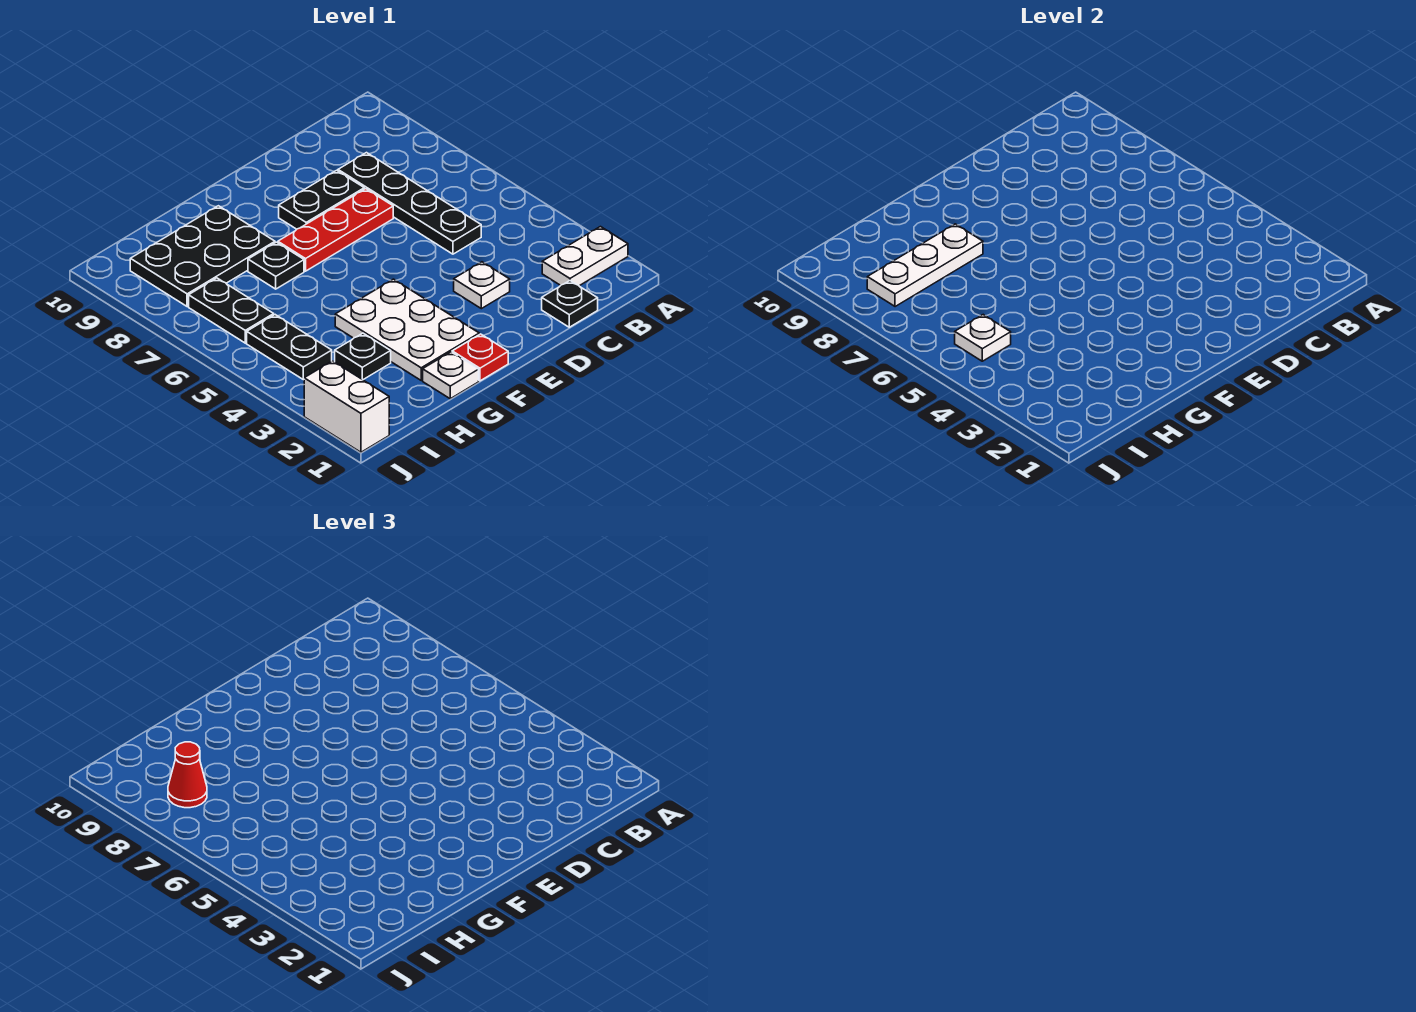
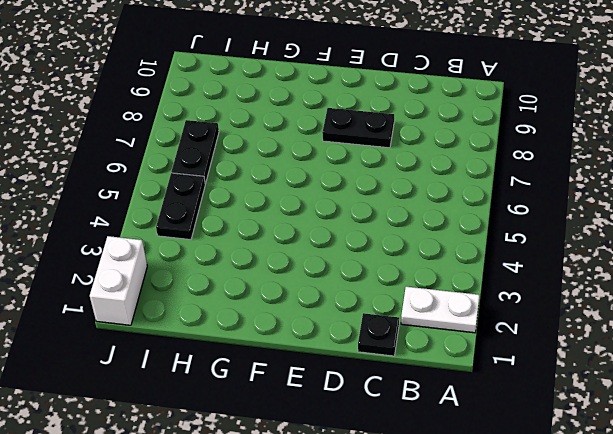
none -> black 1x4 plate [338,153,481,254]
none -> white 1x1 plate [454,262,510,309]
none -> red 1x3 plate [278,189,393,271]

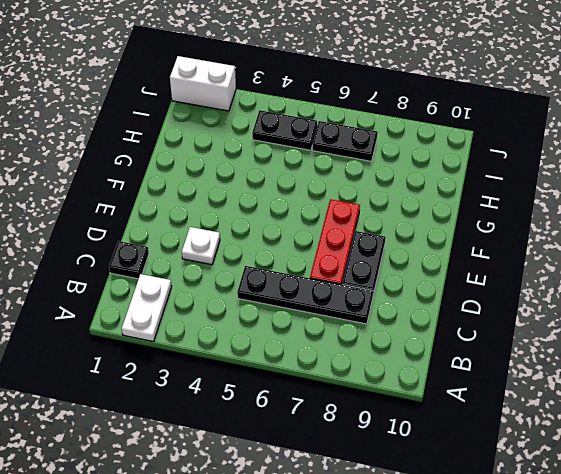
none -> red 1x1 plate [452,334,508,381]
none -> white 2x3 plate [335,279,479,380]
none -> white 1x1 plate [423,352,479,399]

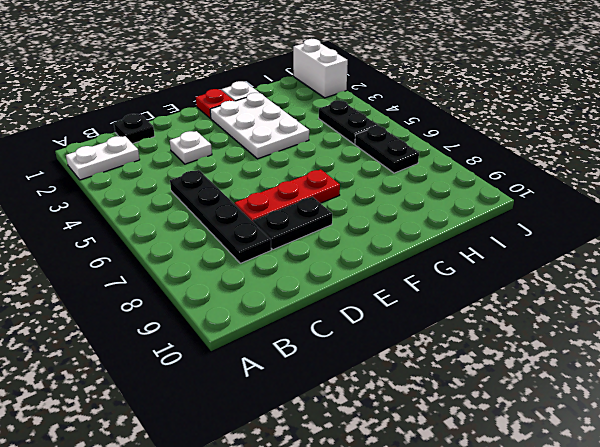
none -> black 1x1 plate [248,242,304,289]
none -> black 2x3 plate [130,206,275,307]
none -> black 1x1 plate [335,333,391,380]

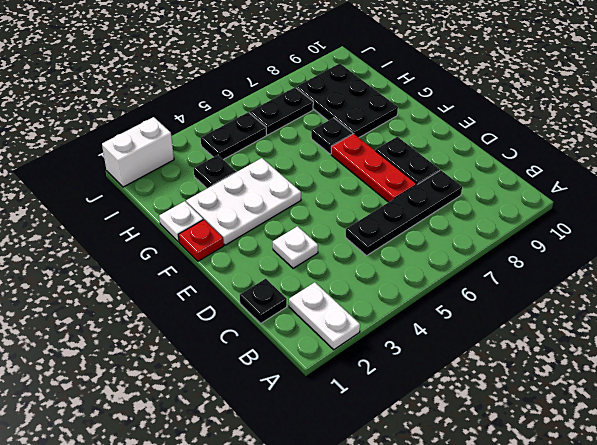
none -> white 1x3 plate [867,224,983,307]
none -> white 1x1 plate [955,315,1011,361]
none -> red 1x1 cone [168,742,207,808]

